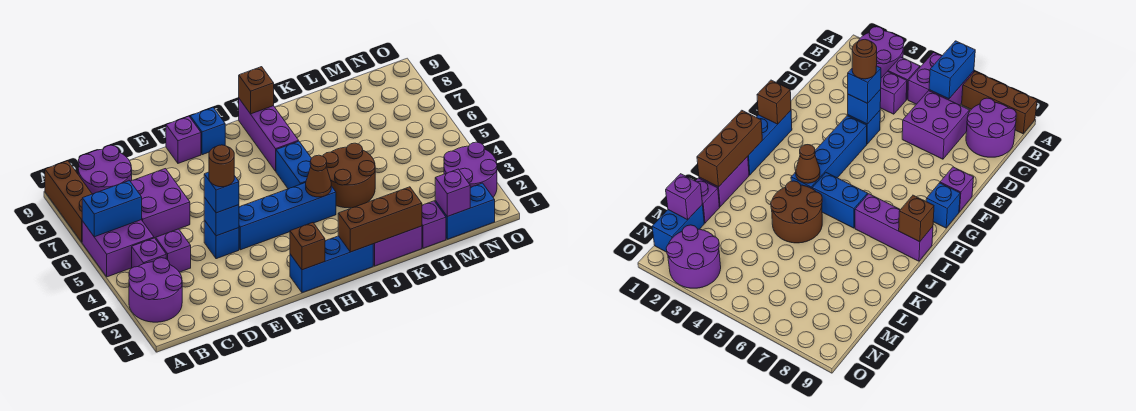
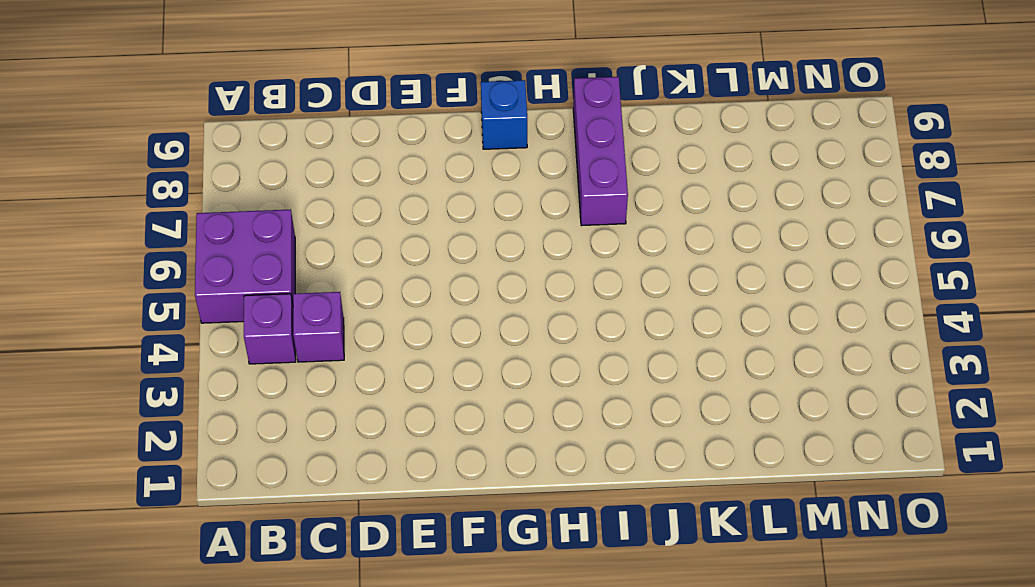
none -> purple 2x2 round brick [129,258,182,322]
none -> brown 1x3 brick [45,161,92,242]
none -> purple 2x2 round brick [78,145,132,194]

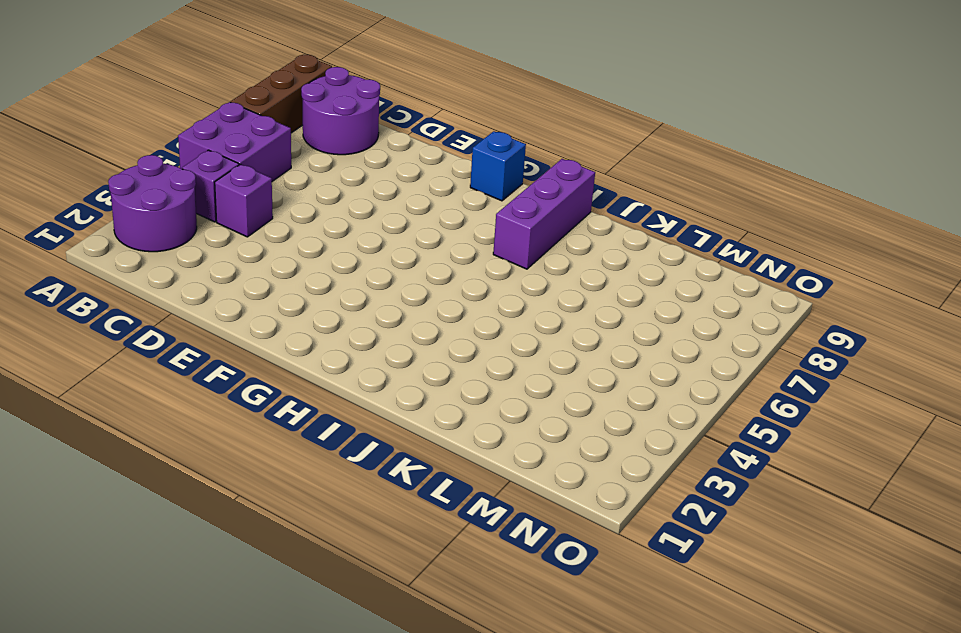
none -> purple 2x2 brick [130,169,190,238]
none -> blue 1x1 brick [204,220,239,259]
none -> blue 1x4 brick [239,183,336,250]

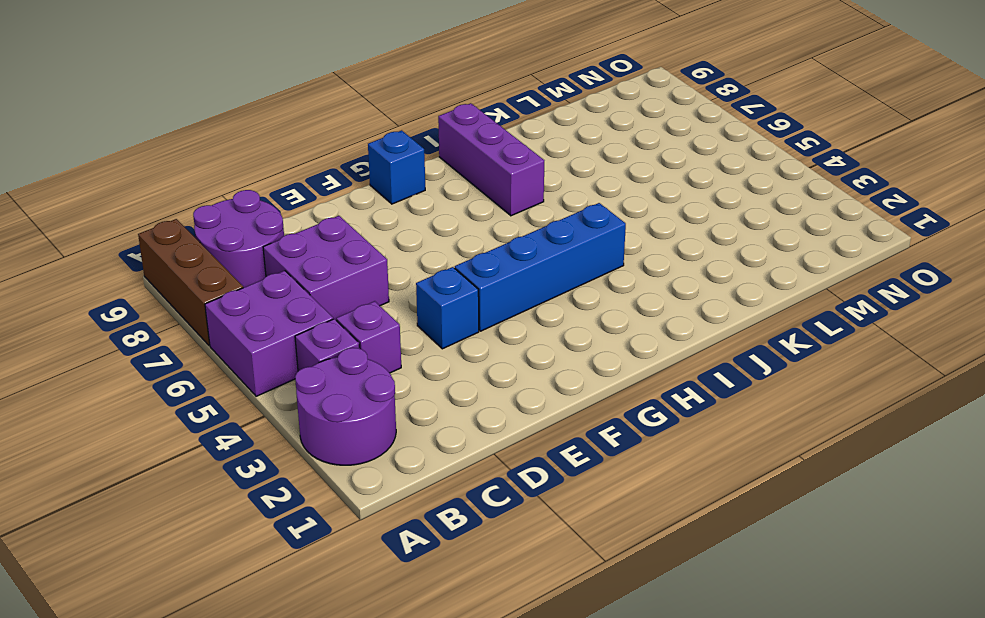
none -> purple 1x1 brick [166,116,201,163]
none -> blue 1x3 brick [290,236,373,293]
none -> blue 1x2 brick [276,141,311,189]

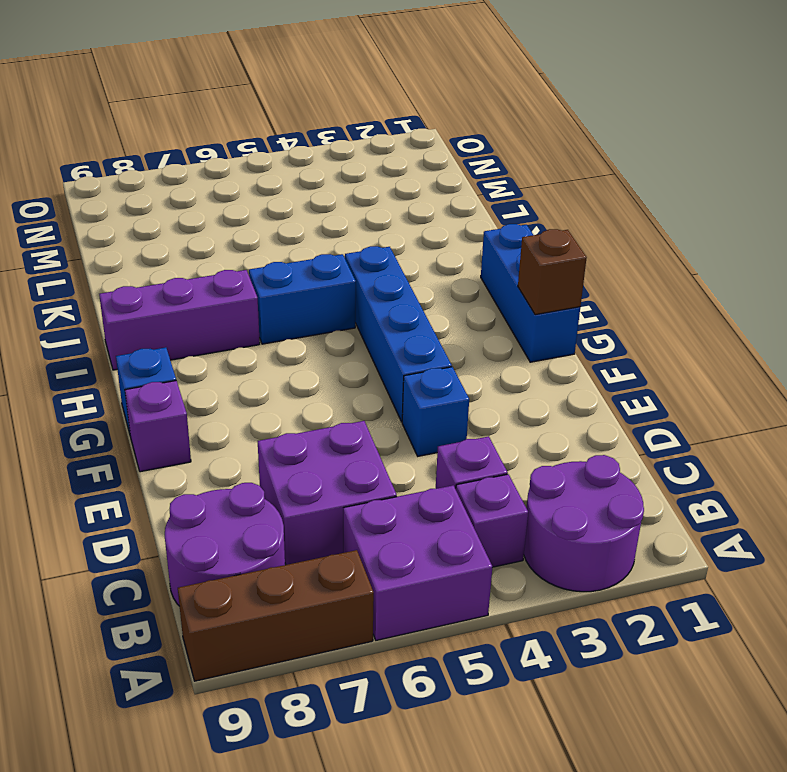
none -> purple 1x2 brick [373,226,422,266]
none -> brown 2x2 round brick [323,143,375,208]
none -> purple 1x1 brick [422,201,446,248]

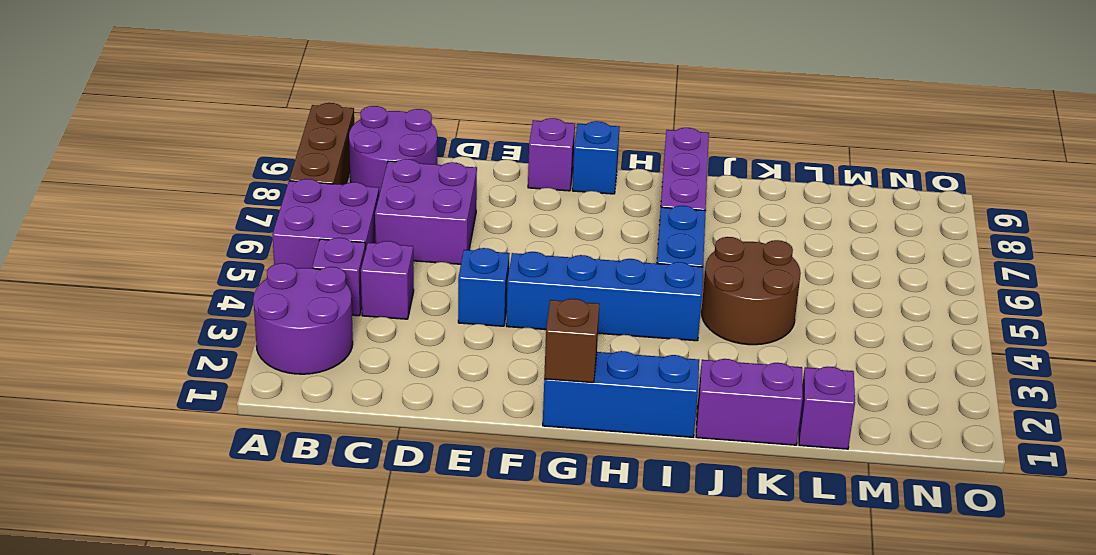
none -> blue 1x2 brick [435,183,495,239]
none -> purple 2x2 round brick [444,142,497,197]
none -> blue 1x2 brick [82,181,142,237]

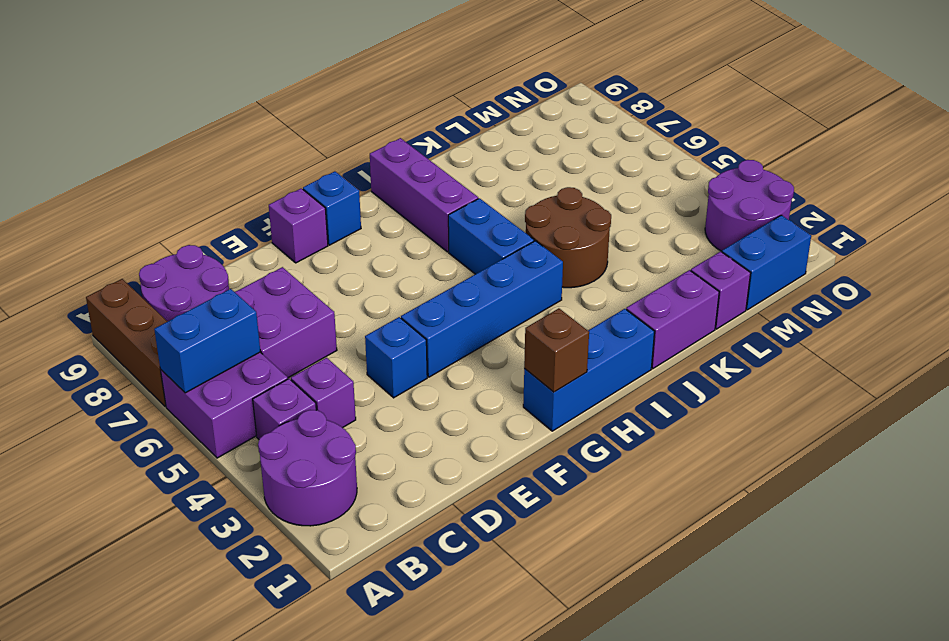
none -> blue 1x1 brick [204,197,239,236]
none -> brown 1x3 brick [338,187,422,252]
none -> brown 1x1 cone [306,155,331,197]

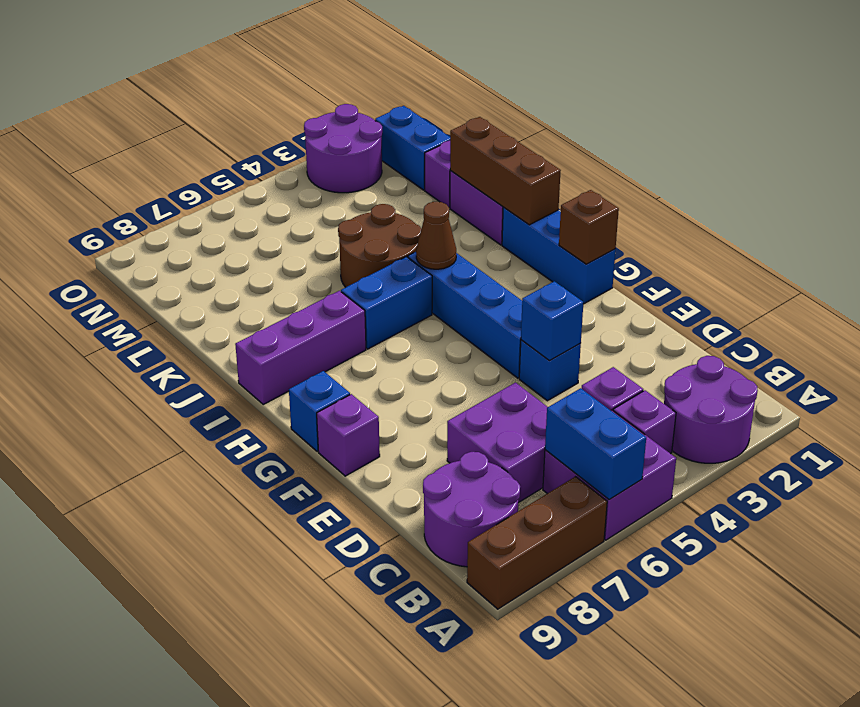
none -> brown 1x1 brick [239,67,274,114]
none -> purple 1x1 brick [435,169,470,216]
none -> blue 1x1 brick [204,172,239,213]

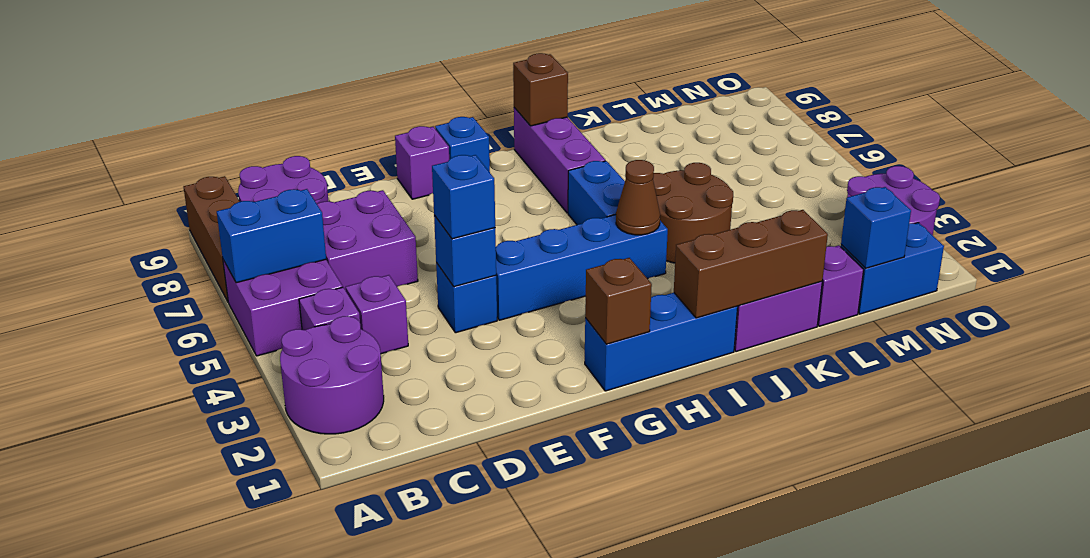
blue 1x1 brick [841,187,911,268] -> purple 1x1 brick [435,169,470,216]
none -> brown 1x1 round brick [209,145,234,187]

